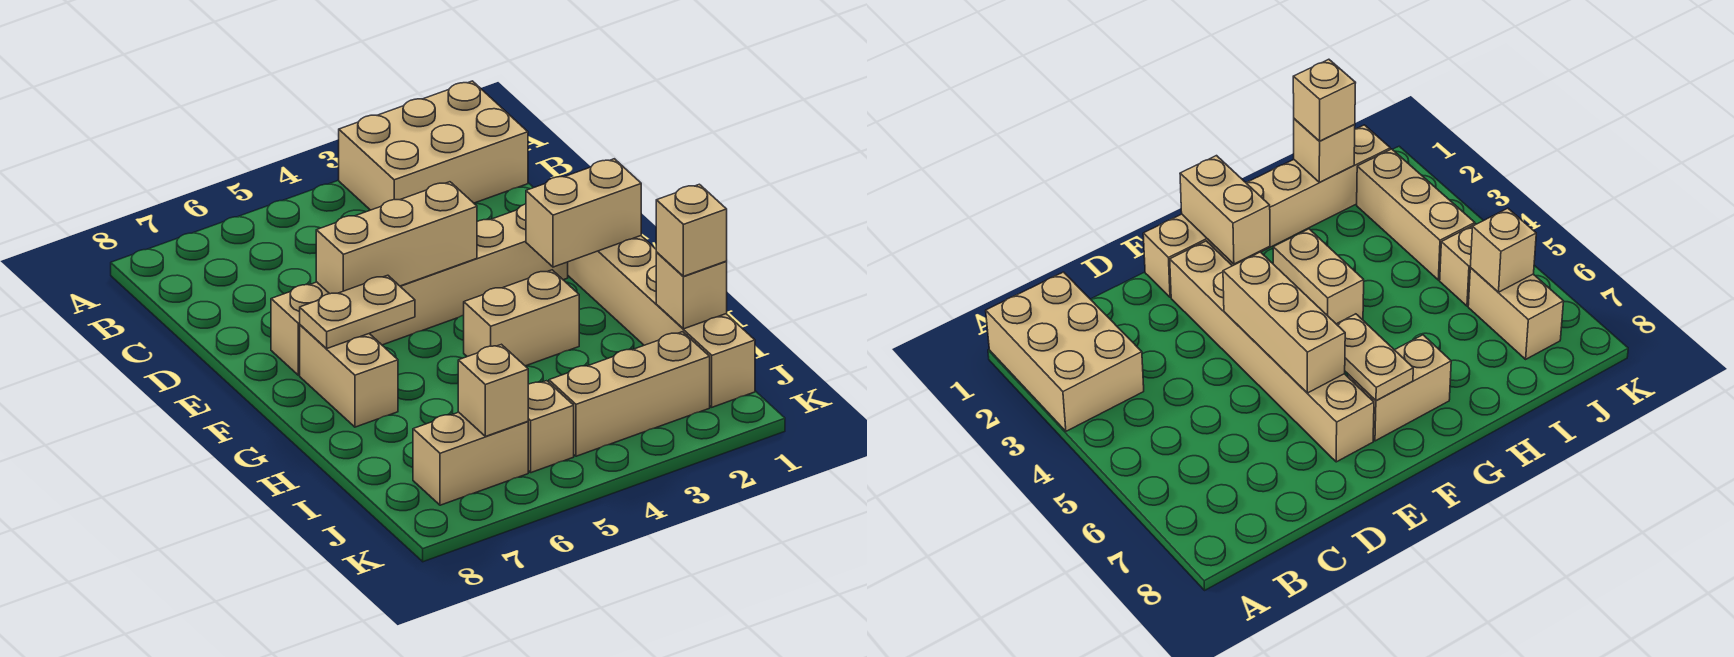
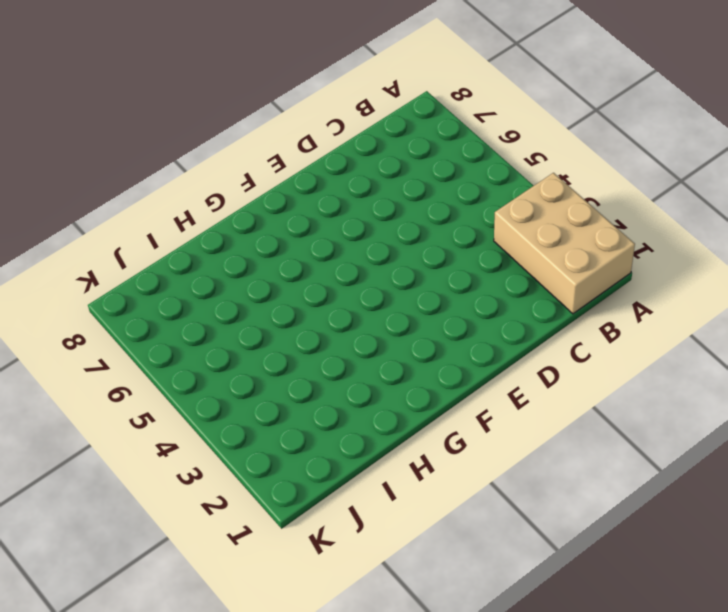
none -> tan 1x6 brick [568,236,755,407]
none -> tan 1x6 brick [271,204,568,375]
none -> tan 1x2 brick [300,325,398,427]

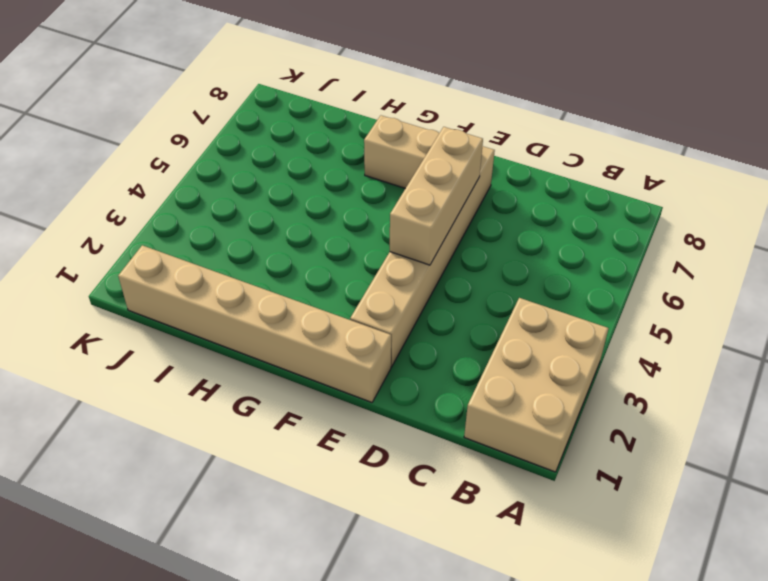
none -> tan 1x2 brick [464,270,579,366]
none -> tan 1x3 brick [549,332,710,456]
none -> tan 1x1 brick [528,381,574,473]

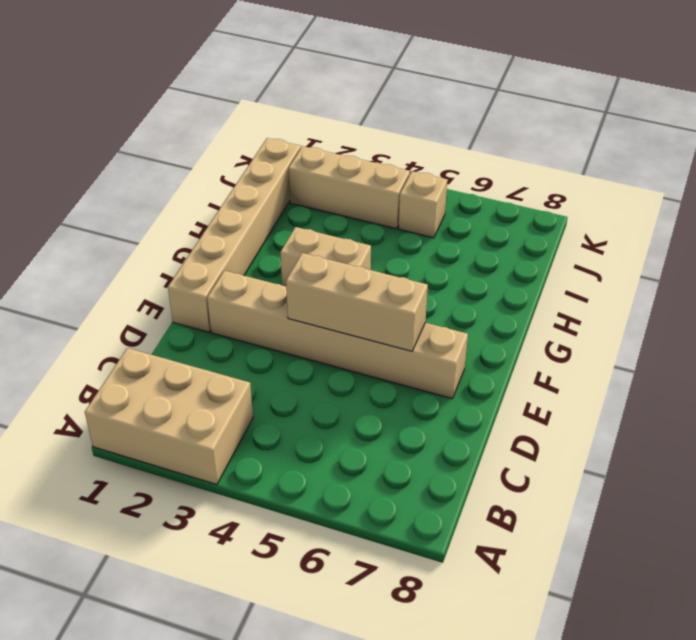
none -> tan 1x2 brick [300,325,398,427]
none -> tan 1x2 brick [413,412,528,505]
none -> tan 1x2 brick [526,159,641,267]

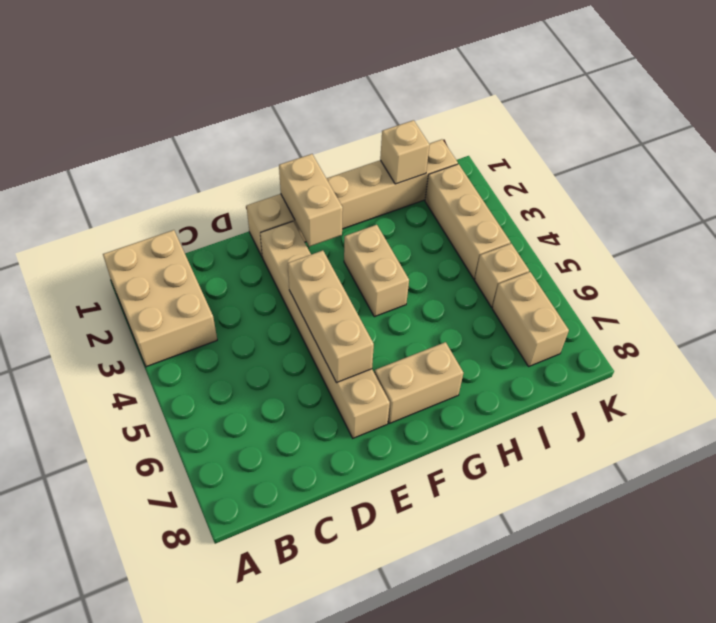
none -> tan 1x2 plate [300,275,415,348]
none -> tan 1x1 brick [458,344,528,436]
none -> tan 1x1 brick [656,184,727,276]

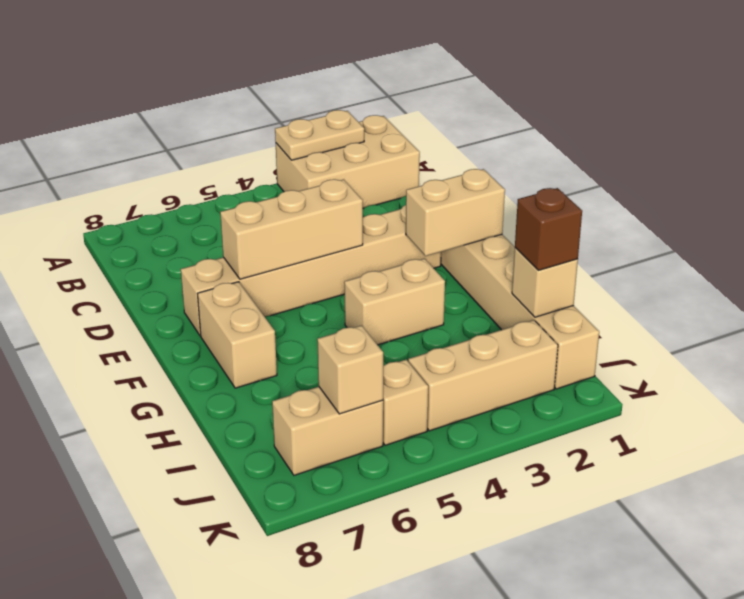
tan 1x2 plate [275,110,364,160] -> tan 1x2 plate moved to [300,275,415,348]
brown 1x1 brick [515,188,582,270] -> tan 1x1 brick [656,184,727,276]

